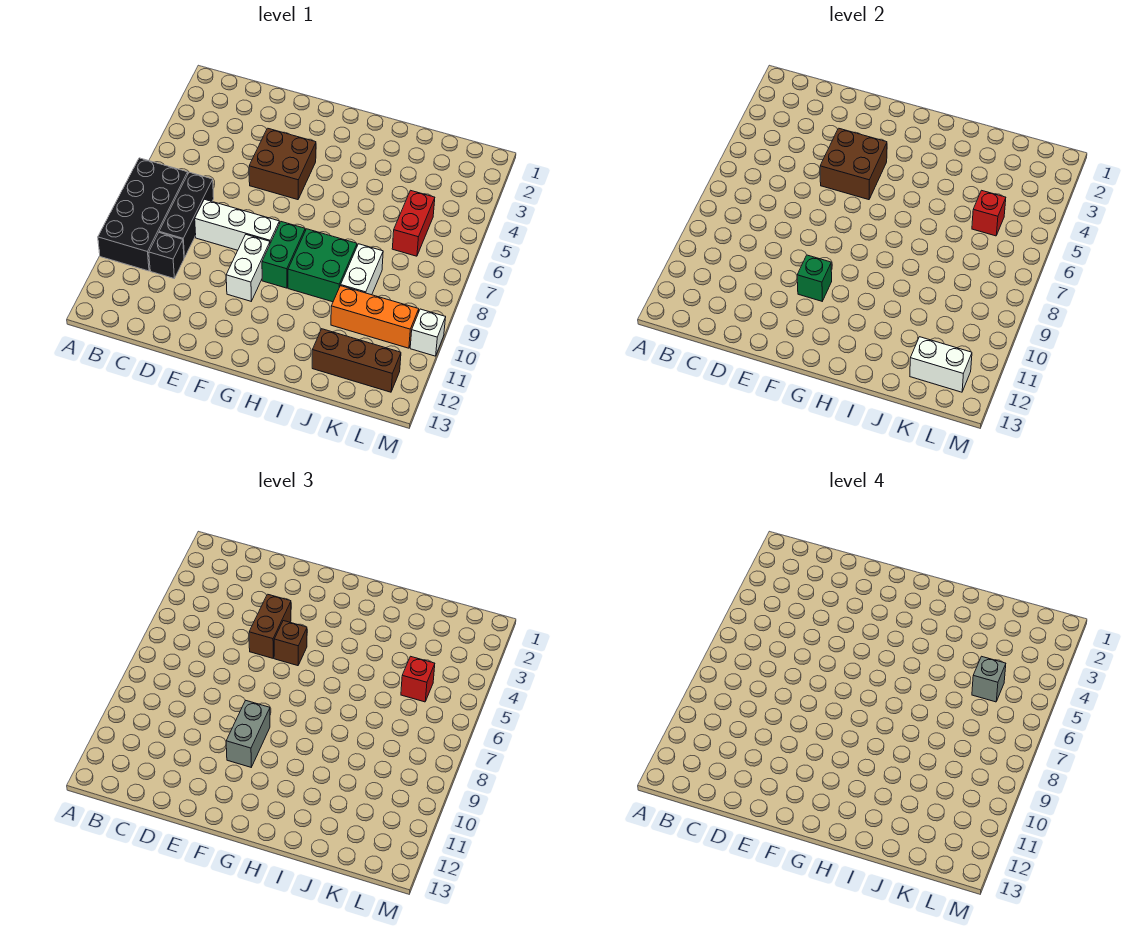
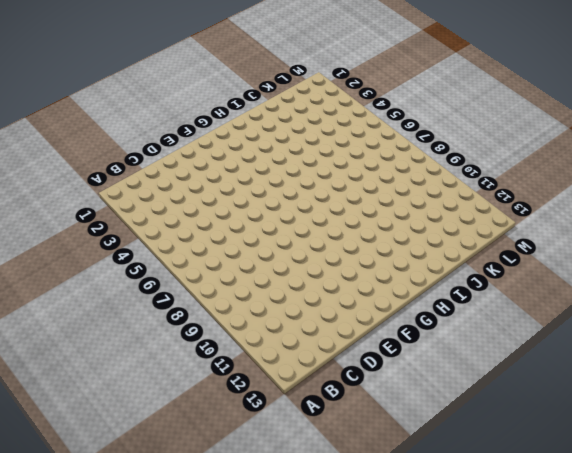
none -> black 2x4 brick [98,158,188,271]
none -> black 1x3 brick [159,172,214,258]
none -> black 1x1 brick [149,233,184,278]

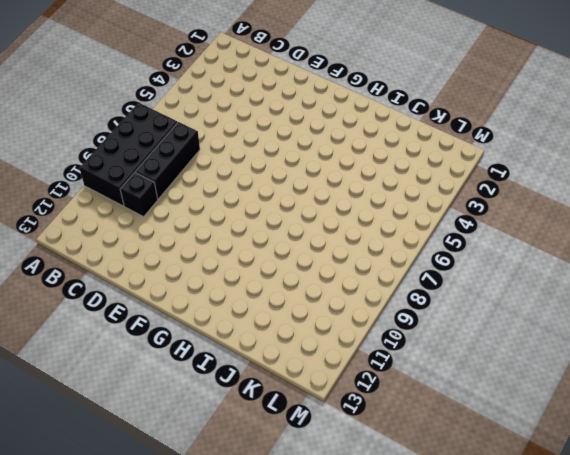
none -> white 1x3 brick [195,199,279,250]
none -> brown 2x2 brick [249,128,316,200]
none -> white 1x2 brick [226,235,270,301]

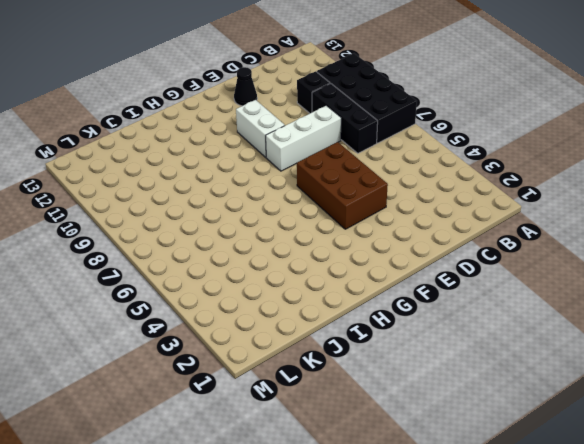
brown 2x3 brick [297,142,388,229] -> brown 2x2 brick [249,128,316,200]
black 1x1 cone [234,67,257,106] -> none
none -> green 1x2 brick [262,222,305,288]
none -> green 2x2 brick [288,229,357,302]
none -> white 1x2 brick [341,244,383,295]

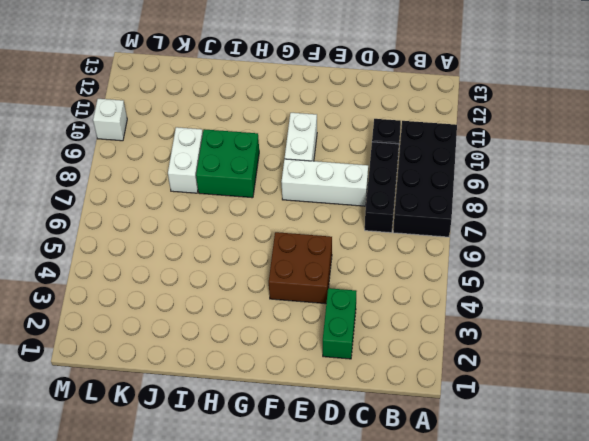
green 1x2 brick [323,288,356,359] -> green 1x2 brick moved to [262,222,305,288]
none -> orange 1x3 brick [331,286,419,348]
none -> brown 1x3 brick [312,329,401,392]
none -> red 1x2 brick [392,190,435,256]

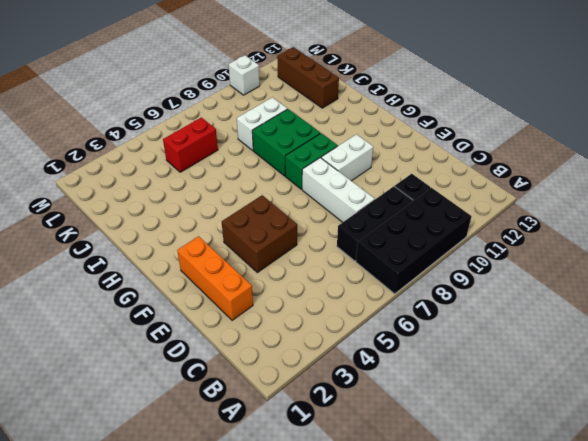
orange 1x3 brick [177,236,253,320] -> orange 1x3 brick moved to [331,286,419,348]
none -> brown 2x2 brick [820,128,887,200]
none -> green 1x1 brick [797,255,832,301]
none -> red 1x1 brick [972,190,1006,236]

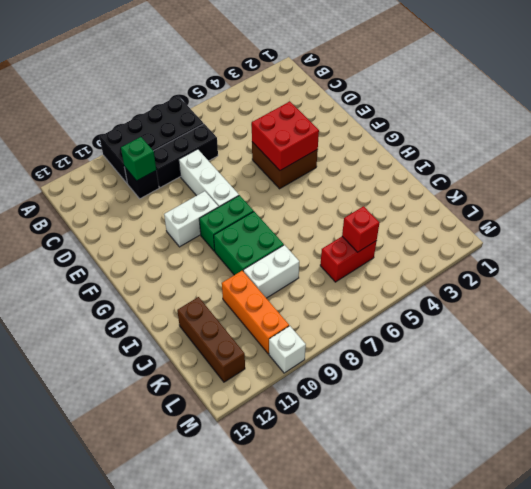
green 1x1 brick [121,137,156,181] -> green 1x1 brick moved to [797,255,832,301]
red 2x2 brick [252,101,319,171] -> brown 2x2 brick [820,128,887,200]
none -> white 1x2 brick [910,337,972,392]
none -> brown 1x2 brick [249,594,291,658]
none -> brown 1x1 brick [274,621,307,666]

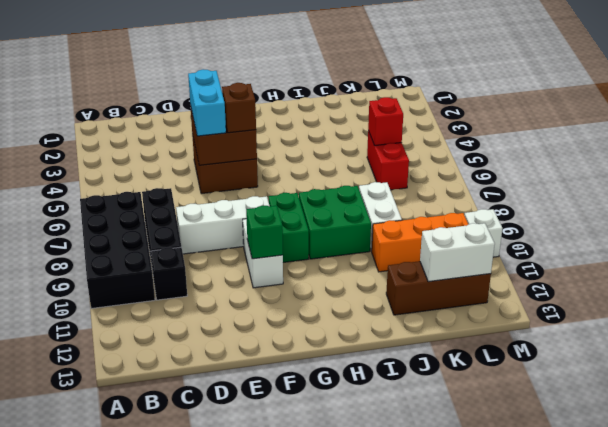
cyan 1x2 brick [188,69,226,136] -> brown 1x2 brick [249,594,291,658]
none -> grey 1x2 brick [226,700,270,767]
none -> red 1x1 brick [401,656,435,702]
none -> grey 1x1 brick [972,656,1006,702]

